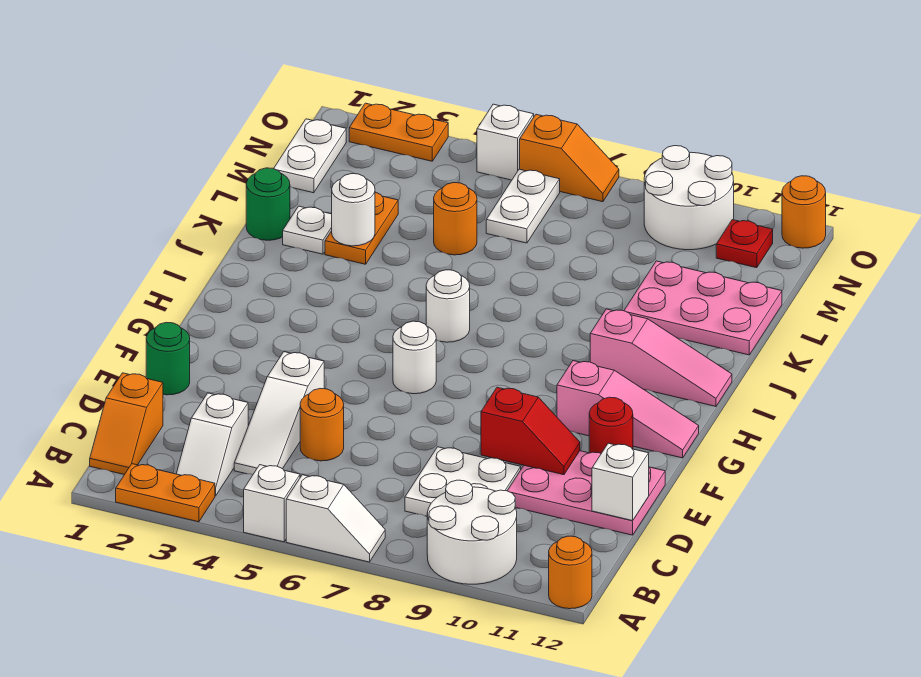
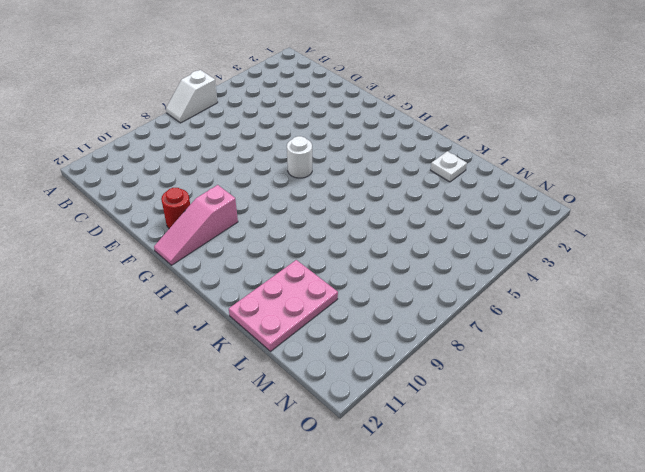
none -> orange 1x2 plate [116,464,215,522]
none -> white 1x1 brick [244,465,300,542]
none -> white 2x2 round brick [427,480,517,584]
none -> orange 1x1 round brick [549,536,592,609]

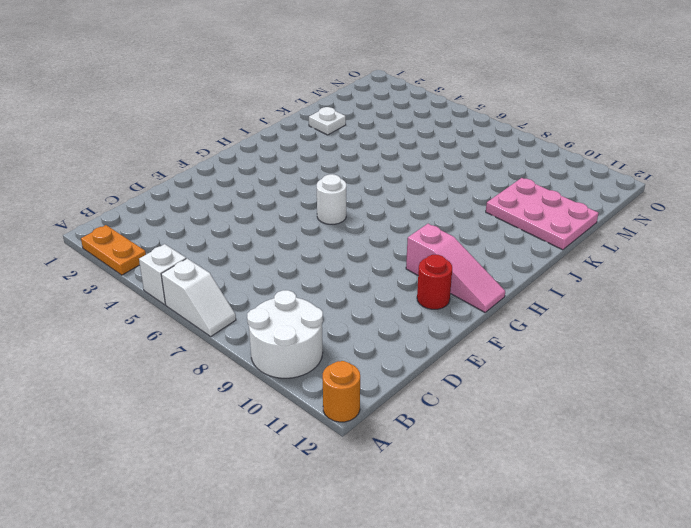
none -> orange 1x2 slope [90,373,163,475]
none -> white 1x2 slope [176,393,248,496]
none -> white 1x3 slope [234,352,324,475]
none -> white 2x2 plate [405,447,521,516]

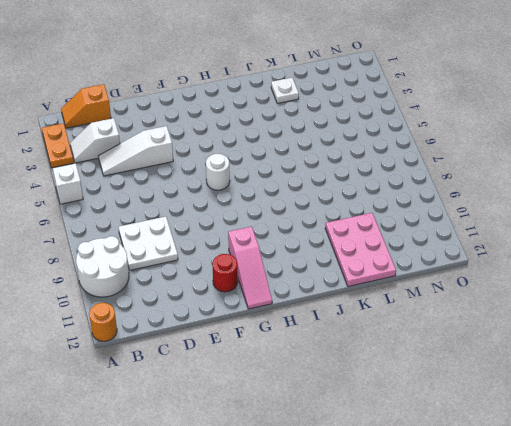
none -> white 1x2 slope [286,475,385,562]
none -> orange 1x1 round brick [300,389,344,461]
none -> pink 2x3 plate [507,451,665,535]
none -> green 1x1 round brick [146,322,190,395]

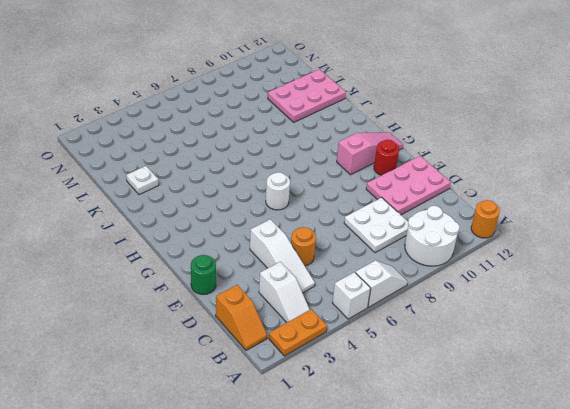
none -> white 1x1 round brick [426,270,470,342]
none -> pink 1x3 slope [590,309,732,406]
none -> green 1x1 round brick [246,168,290,240]
none -> orange 1x2 plate [325,192,398,264]

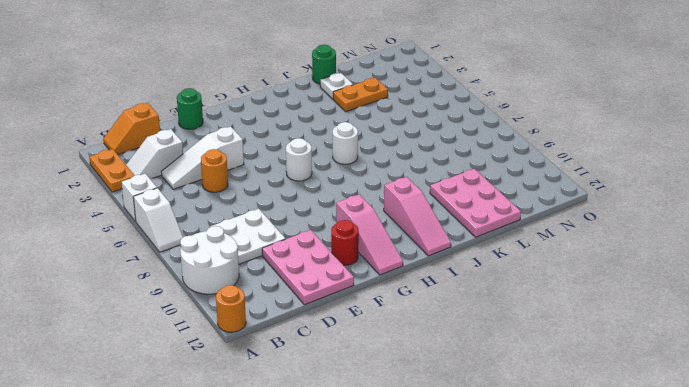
none -> orange 1x1 round brick [434,183,477,255]
none -> white 1x2 plate [274,119,346,193]
none -> white 1x2 plate [486,169,560,243]
none -> white 2x2 round brick [644,146,734,250]

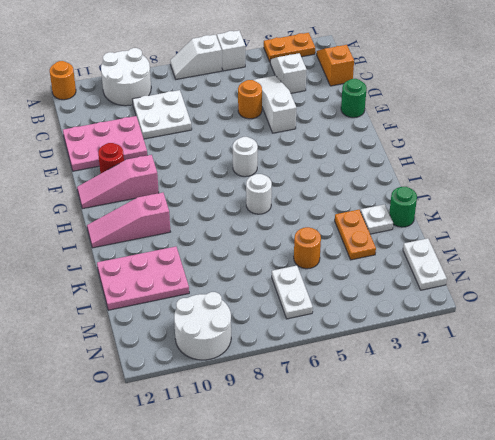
none -> red 1x1 plate [716,220,773,268]
none -> orange 1x2 plate [349,103,448,161]
none -> white 1x1 brick [477,104,534,180]
none -> orange 1x2 slope [520,114,619,202]

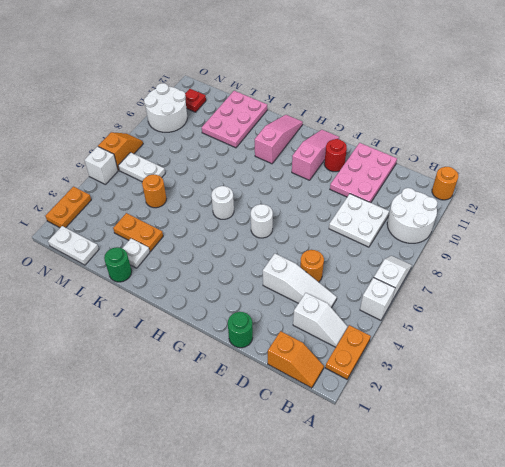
none -> orange 1x1 round brick [782,176,826,248]
none -> white 1x1 brick [592,443,649,521]
none -> red 1x2 slope [481,387,580,475]
none -> white 1x1 round brick [332,174,375,246]

